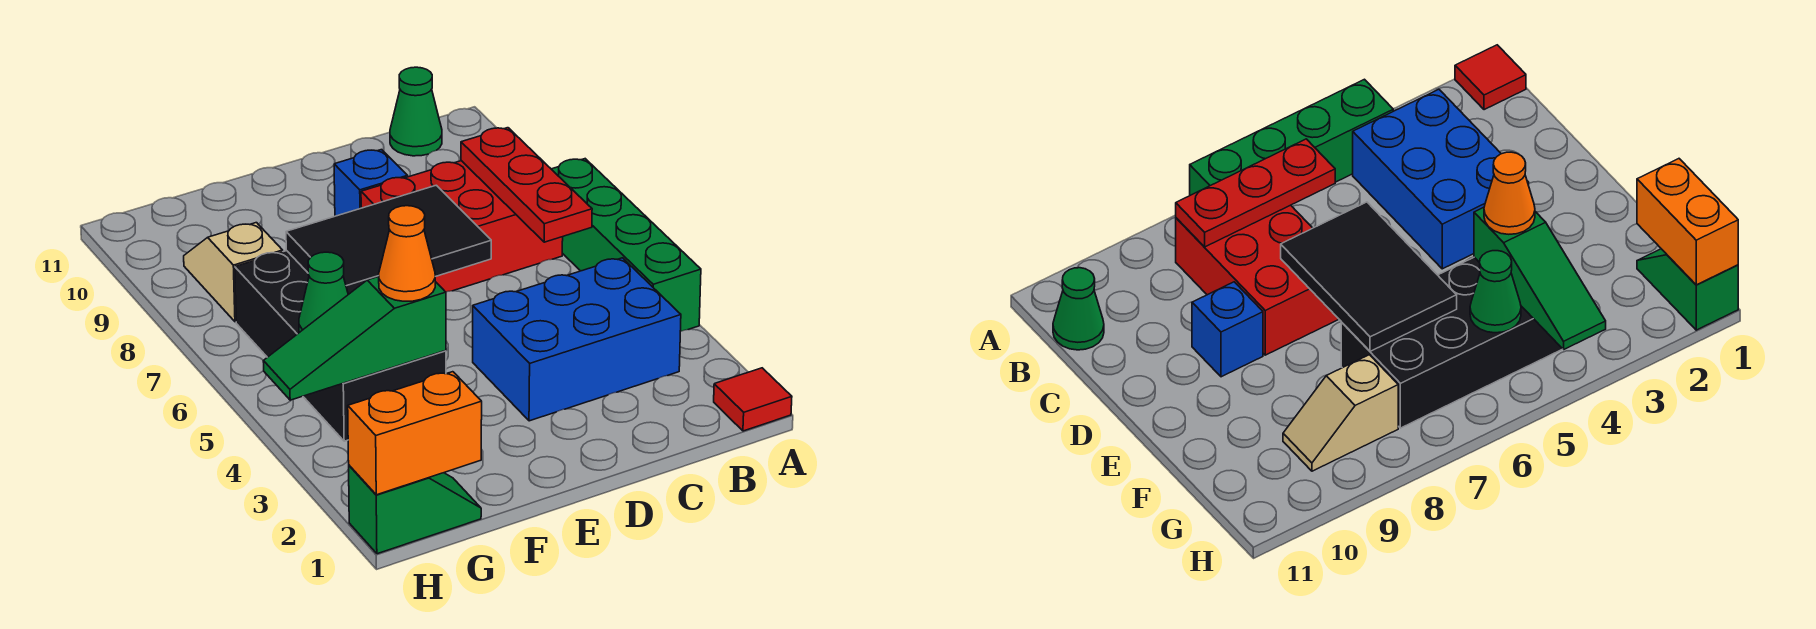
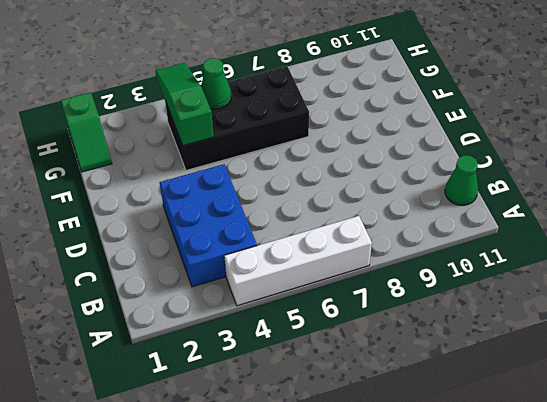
white 1x4 brick [224,216,372,306] -> green 1x4 brick [552,159,701,332]
none -> red 1x1 tile [714,368,792,431]
none -> red 2x3 brick [361,161,563,292]
none -> blue 1x1 brick [334,150,408,216]

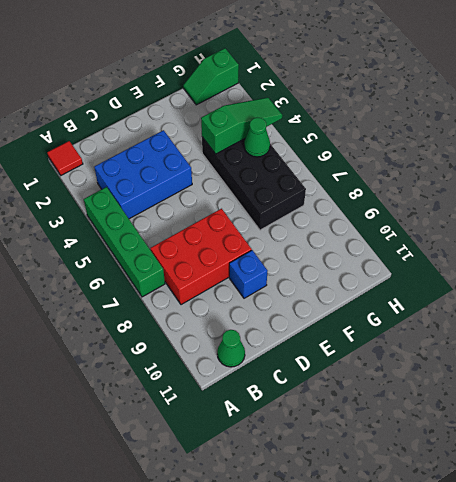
none -> tan 1x2 slope [184,223,283,322]
none -> red 1x3 plate [461,128,592,242]
none -> black 2x3 tile [286,185,491,294]

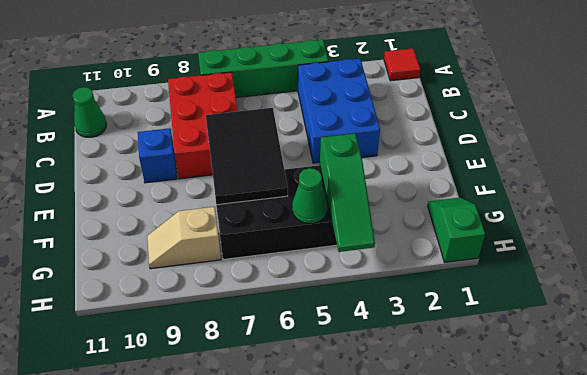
none -> red 1x3 plate [461,128,592,242]
none -> orange 1x2 brick [348,372,482,495]
none -> orange 1x1 cone [379,206,435,301]

